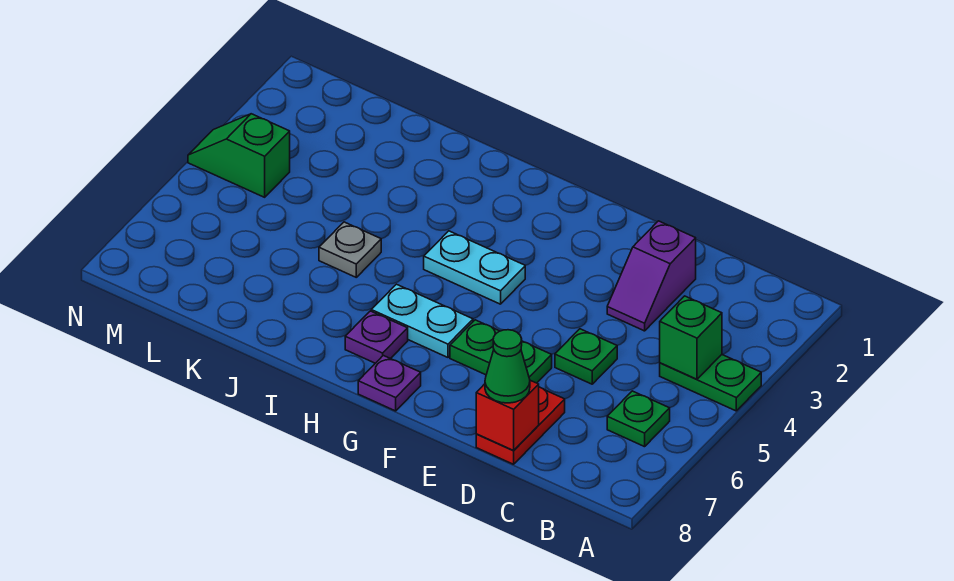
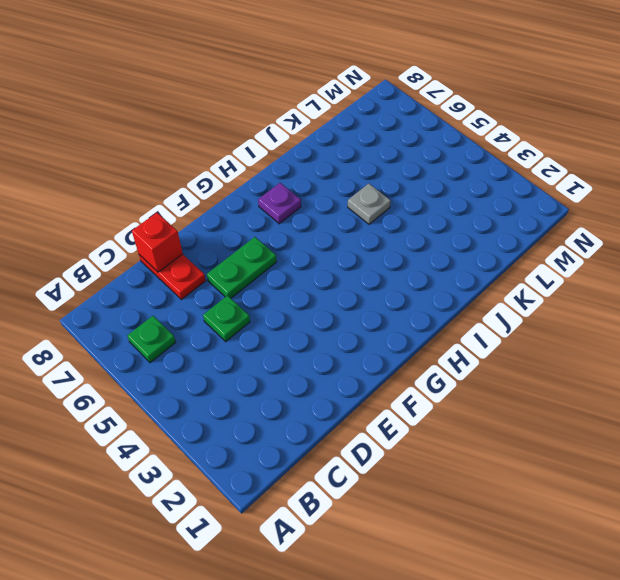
none -> green 1x2 plate [660,355,761,411]
none -> purple 1x2 slope [607,221,696,331]
none -> cyan 1x2 plate [424,231,525,304]

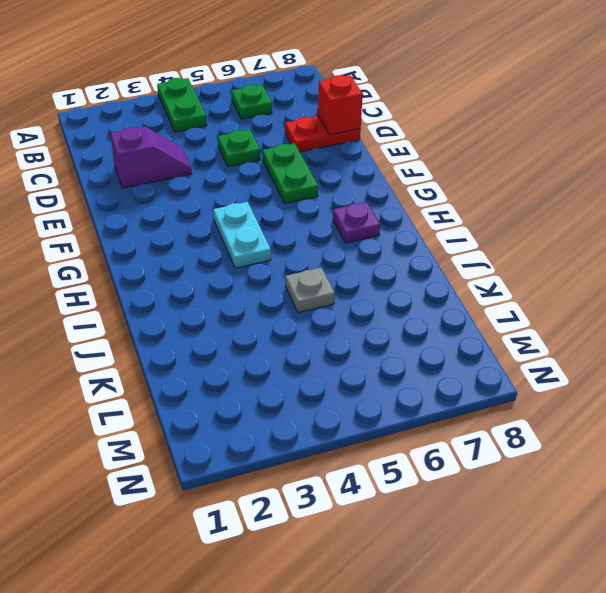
none -> cyan 1x2 plate [371,284,473,357]
none -> purple 1x1 plate [358,355,421,411]
none -> green 1x2 slope [188,114,290,197]

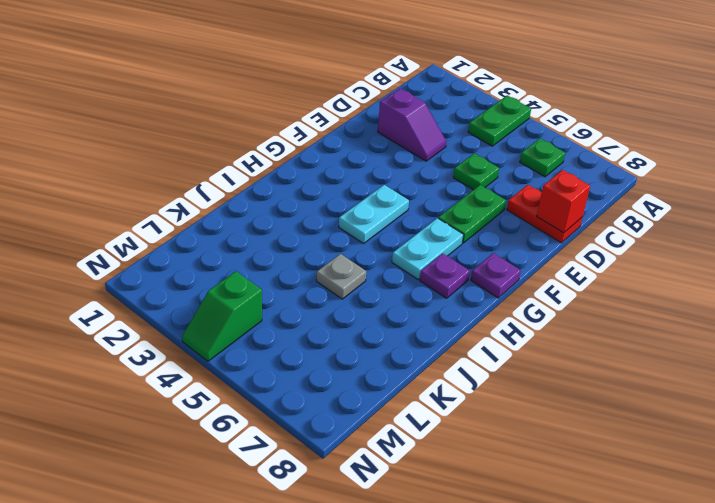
none -> green 1x1 brick [660,296,722,379]
none -> green 1x1 cone [485,330,530,403]

